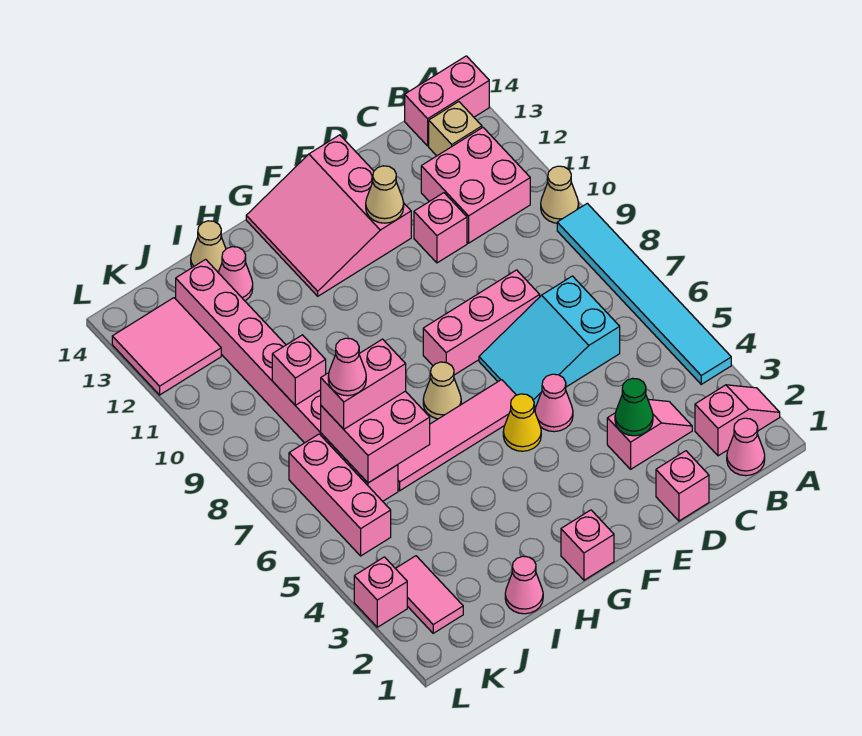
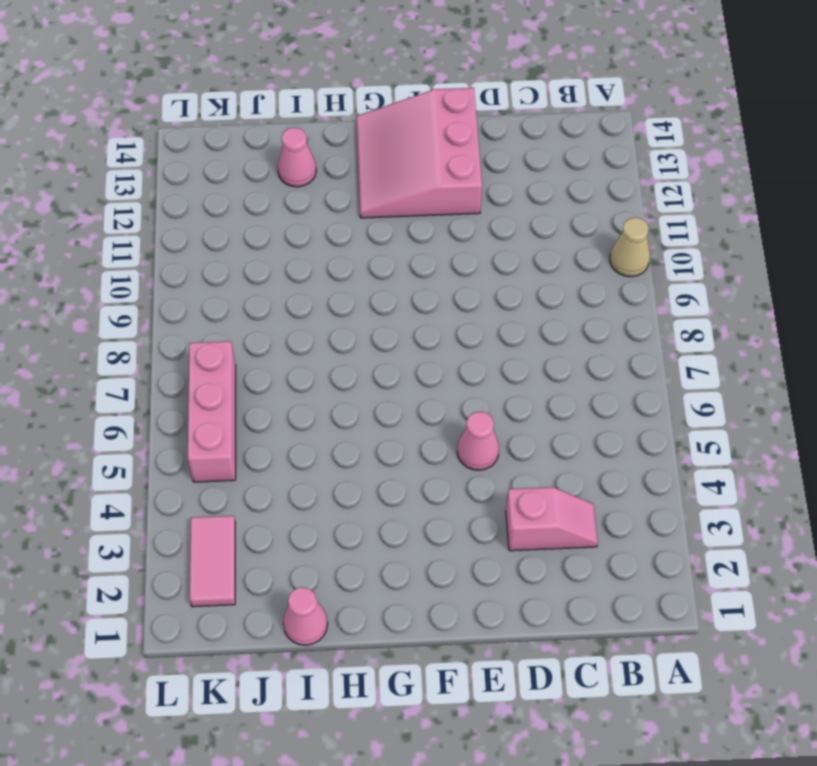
none -> pink 1x2 slope [695,385,780,456]
none -> cyan 1x6 tile [557,203,731,384]
none -> pink 1x2 brick [405,56,489,146]
none -> pink 1x1 cone [727,418,765,476]

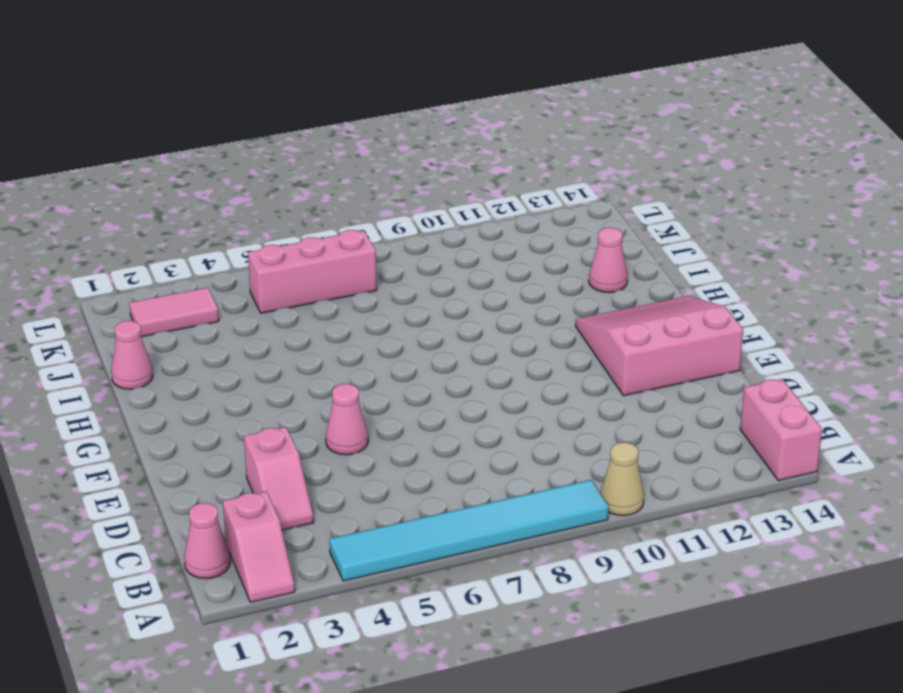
none -> pink 2x2 brick [421,128,530,243]
none -> tan 1x1 brick [429,102,482,156]
none -> cyan 2x3 slope [479,276,620,407]
none -> pink 1x1 brick [656,451,709,521]

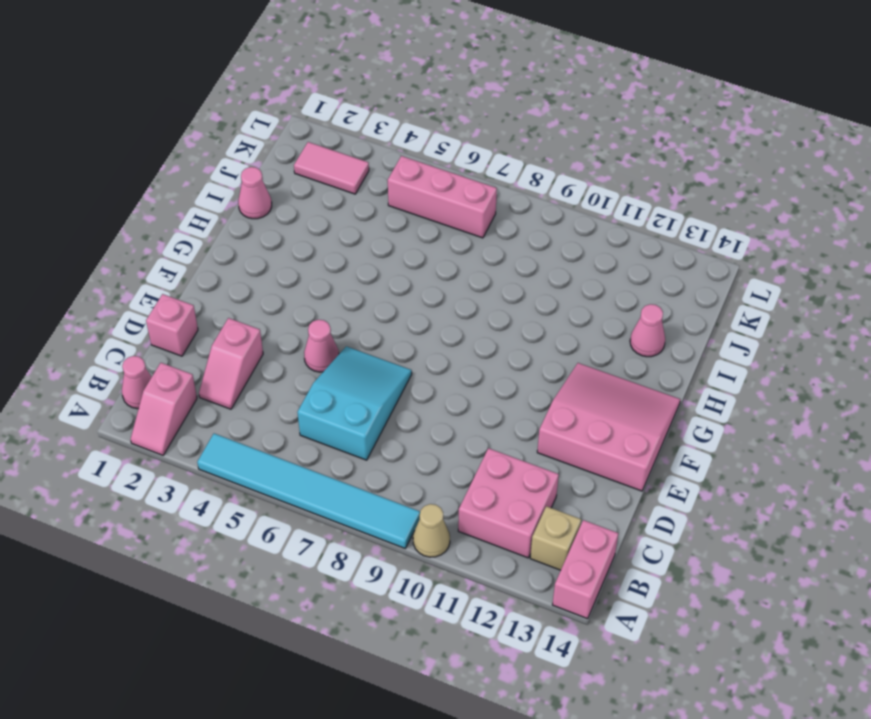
none -> pink 1x3 brick [423,270,540,375]
none -> pink 1x1 brick [414,193,467,263]
none -> yellow 1x1 cone [503,394,541,451]
none -> pink 1x4 tile [398,380,516,491]

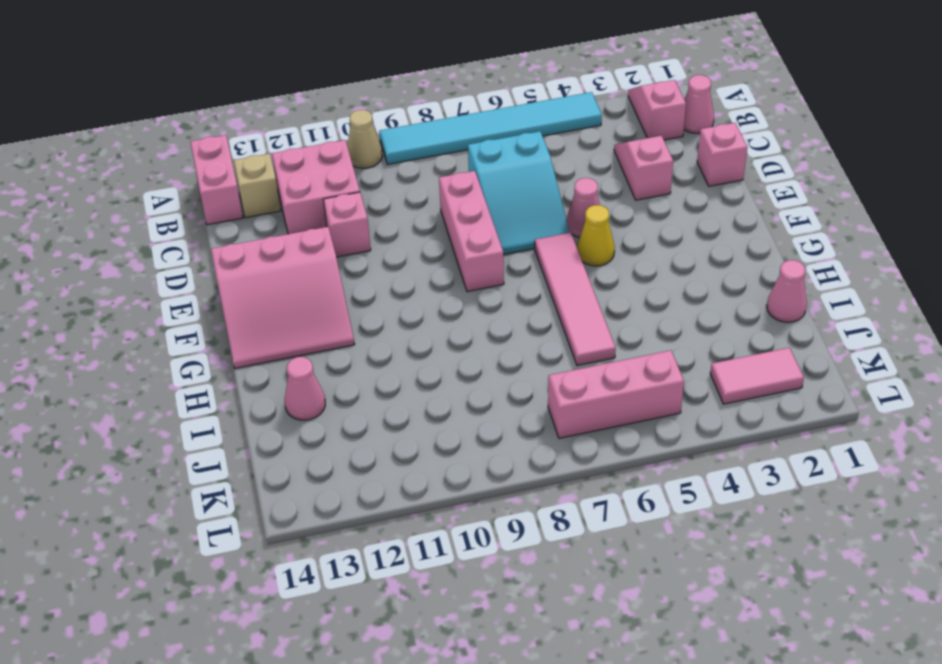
none -> pink 1x1 brick [561,510,614,580]
none -> tan 1x1 cone [423,362,461,419]
none -> tan 1x1 cone [191,221,226,272]
none -> pink 1x8 brick [176,259,398,501]

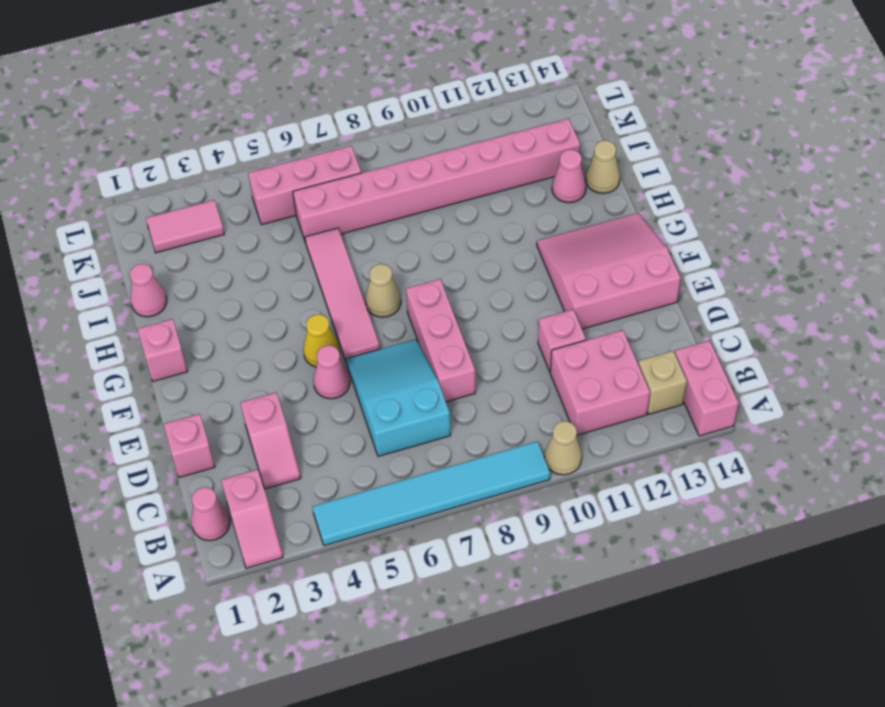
none -> pink 2x2 tile [112,298,221,395]
none -> pink 1x1 brick [354,557,407,627]
none -> green 1x1 cone [615,378,653,436]
none -> tan 1x1 cone [366,166,404,223]

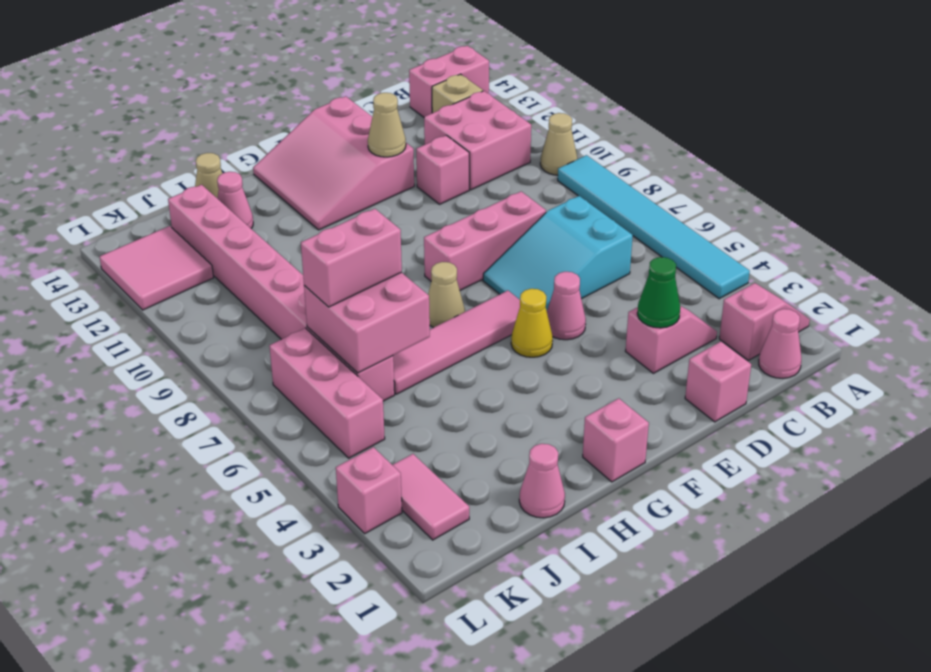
none -> pink 1x1 brick [272,335,326,405]
none -> pink 1x1 cone [328,338,366,396]

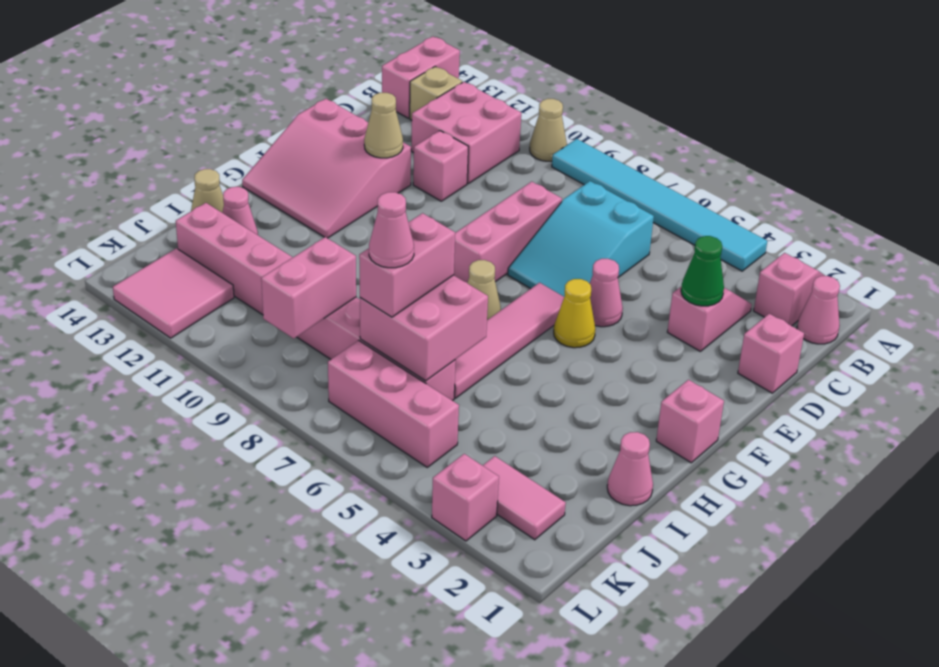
pink 1x2 brick [261,237,356,338] -> pink 1x1 brick [272,335,326,405]

